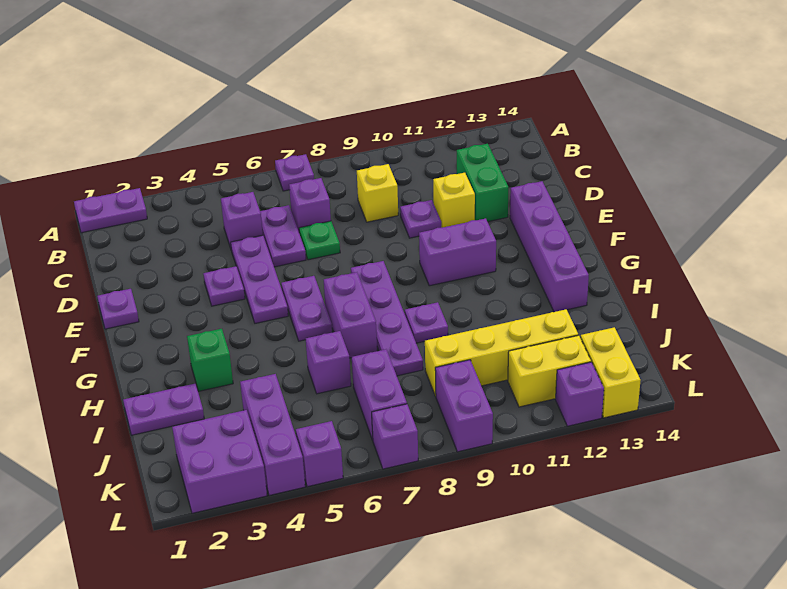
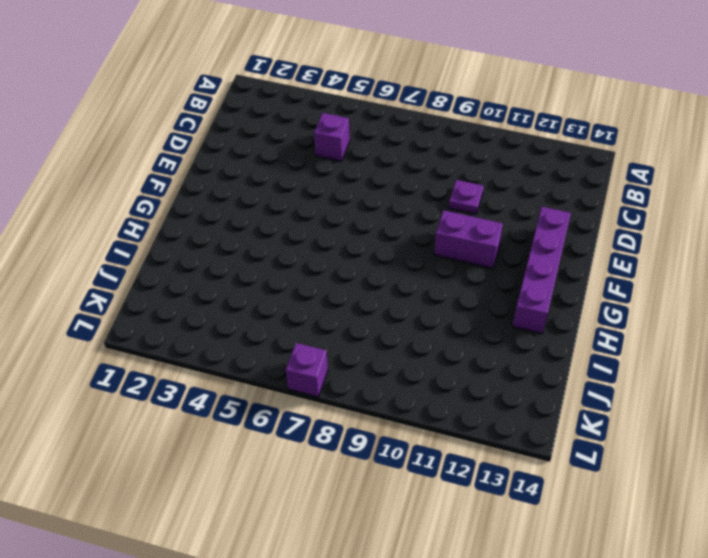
none -> purple 1x2 plate [74,188,147,233]
none -> purple 1x1 plate [275,154,314,191]
none -> purple 1x2 plate [260,205,306,267]
none -> purple 1x1 brick [289,178,331,231]

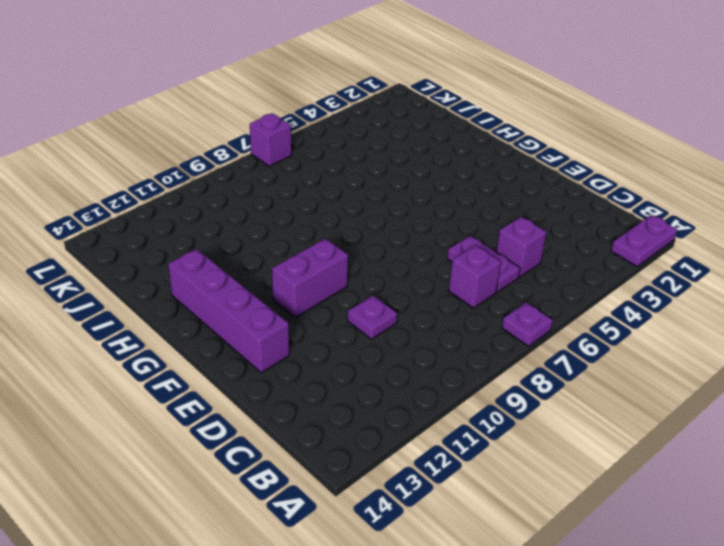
none -> yellow 1x1 brick [357,164,398,222]
none -> green 1x2 brick [457,144,508,222]
none -> purple 1x3 plate [231,235,288,323]
none -> green 1x1 plate [299,221,340,260]

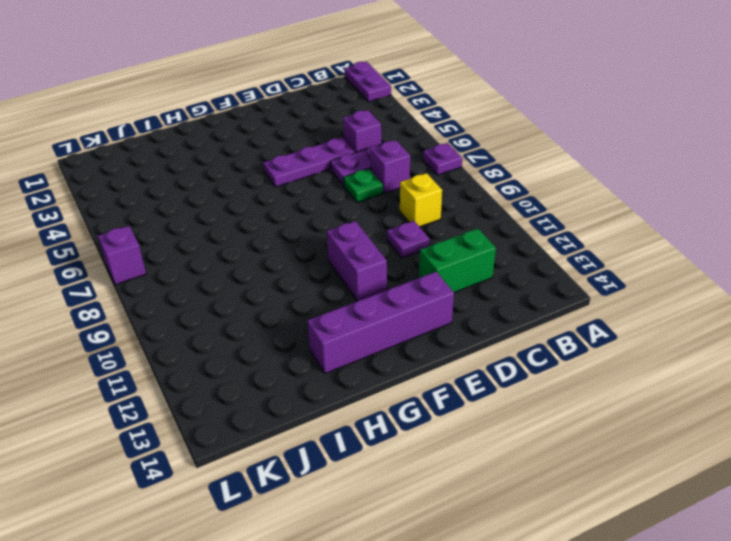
none -> yellow 1x1 brick [433,173,475,228]
none -> purple 1x1 plate [97,289,139,329]
none -> purple 1x1 plate [203,266,245,306]
none -> purple 1x2 plate [281,276,332,341]

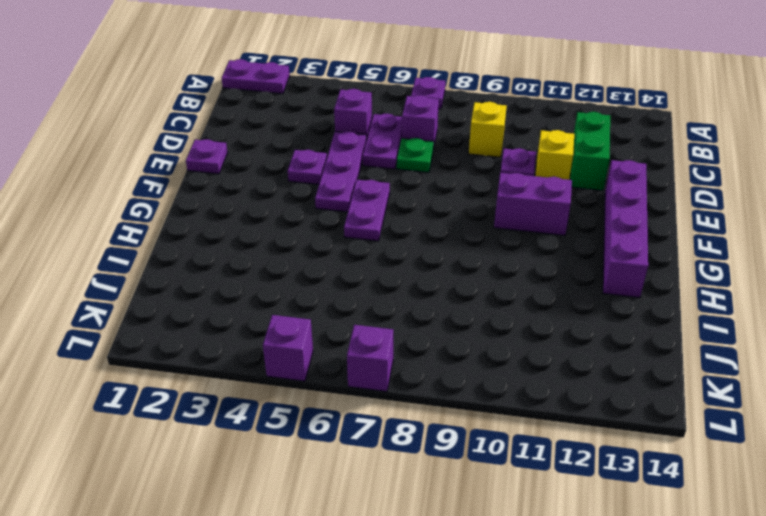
none -> purple 1x4 plate [351,261,423,376]
none -> purple 1x2 brick [324,272,377,358]
none -> green 1x1 brick [187,329,233,391]
none -> purple 1x1 plate [405,302,448,343]

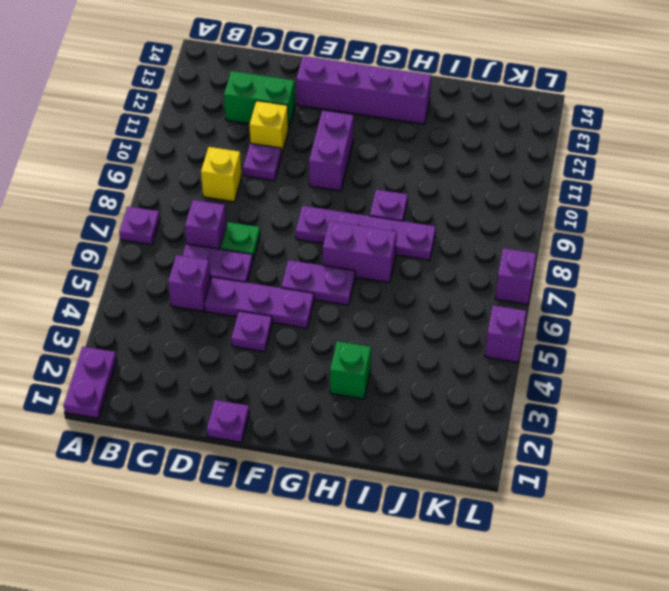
none -> purple 1x2 plate [123,384,204,435]
none -> purple 1x1 brick [306,331,351,394]
none -> purple 1x3 brick [240,374,305,495]
none -> purple 1x2 brick [352,349,407,440]

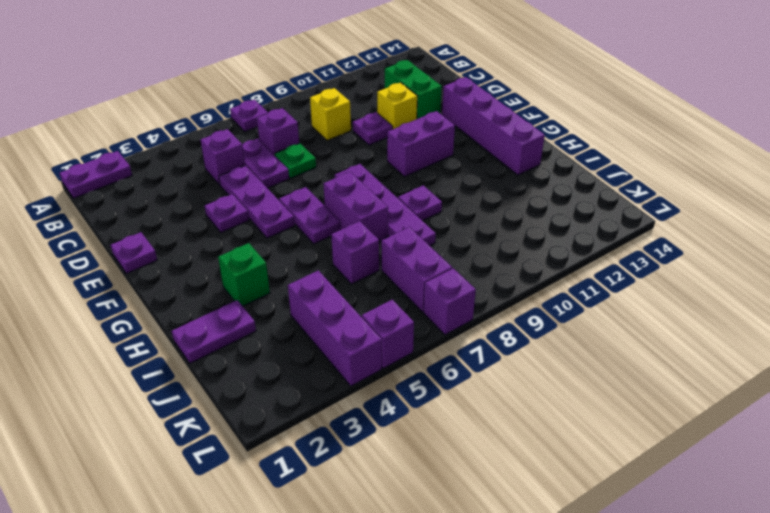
none -> yellow 1x4 brick [425,309,578,396]
none -> purple 2x2 brick [172,410,267,513]
none -> purple 1x2 brick [435,360,493,452]
none -> yellow 1x2 brick [508,335,591,407]

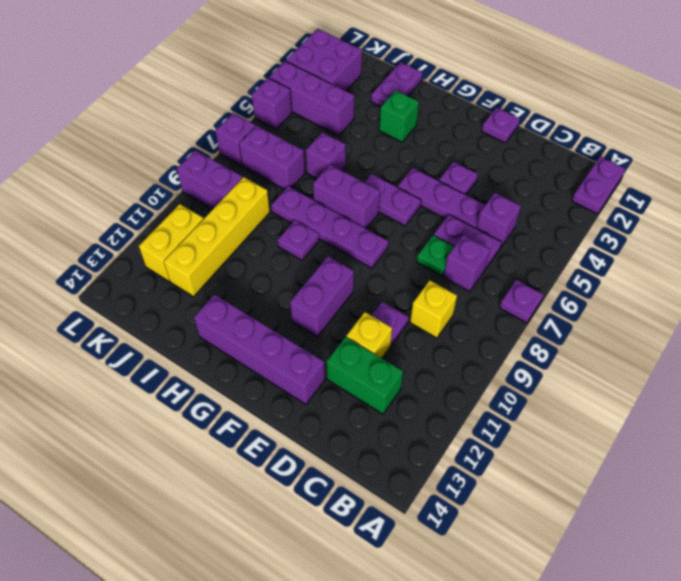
none -> yellow 1x2 brick [580,327,641,418]
none -> purple 1x1 brick [556,362,604,426]

